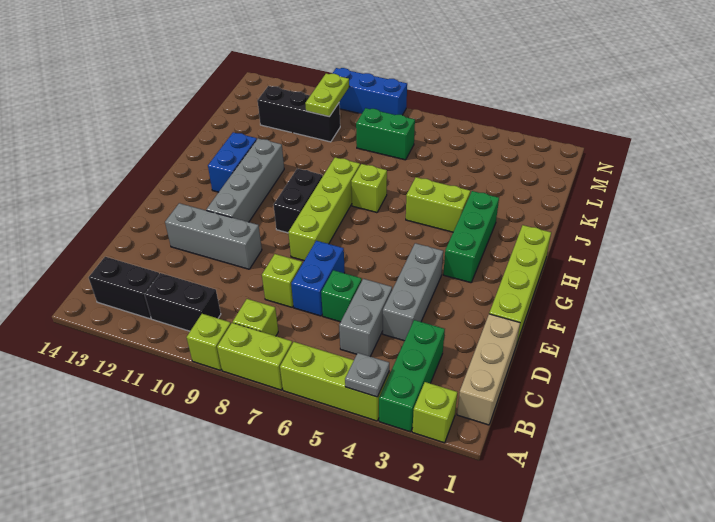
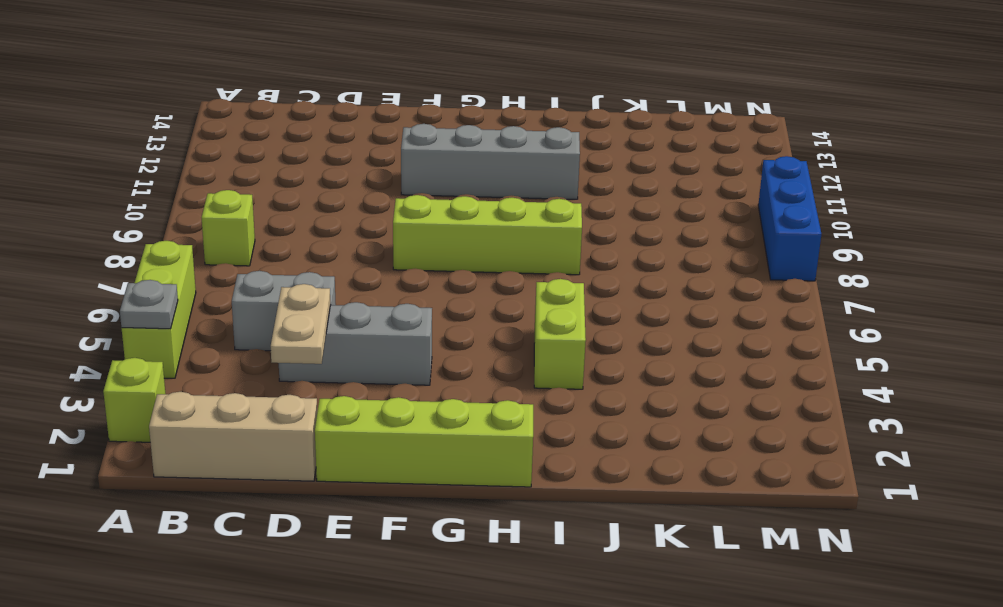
tan 1x2 plate [271,284,330,364] -> none
none -> green 1x3 brick [379,320,445,432]
none -> lime 1x2 brick [217,323,292,390]
none -> lime 1x1 brick [187,314,231,370]

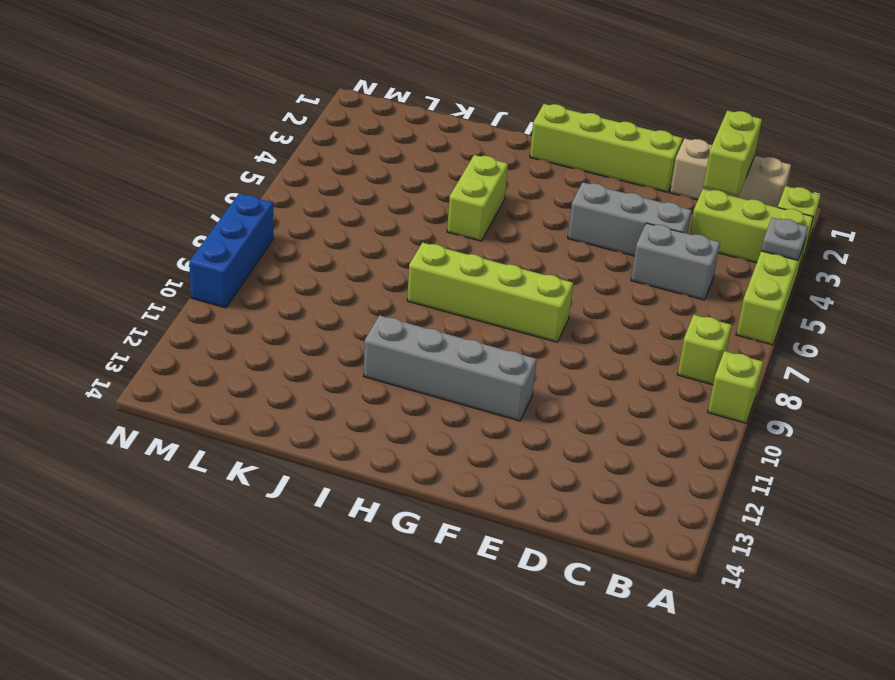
lime 1x3 brick [690,189,813,271] -> green 1x3 brick [379,320,445,432]
lime 1x2 brick [703,111,762,196] -> lime 1x2 brick moved to [217,323,292,390]
none -> black 1x2 brick [145,273,221,331]
none -> black 1x2 brick [89,257,159,319]
none -> green 1x1 brick [321,270,362,322]

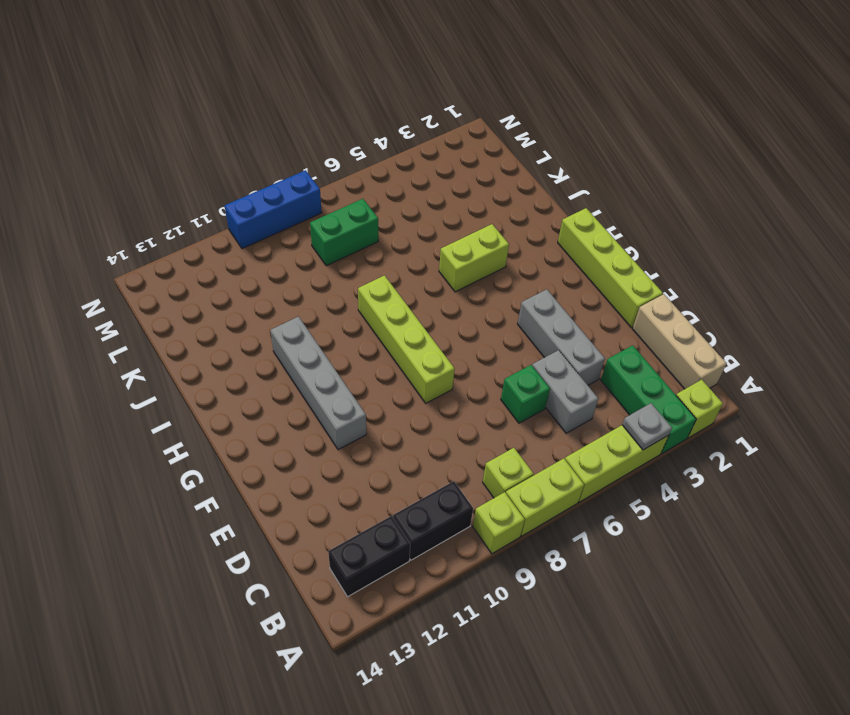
none -> blue 1x2 brick [291,241,345,316]
none -> lime 1x1 brick [262,254,302,307]
none -> grey 1x3 brick [165,203,262,269]

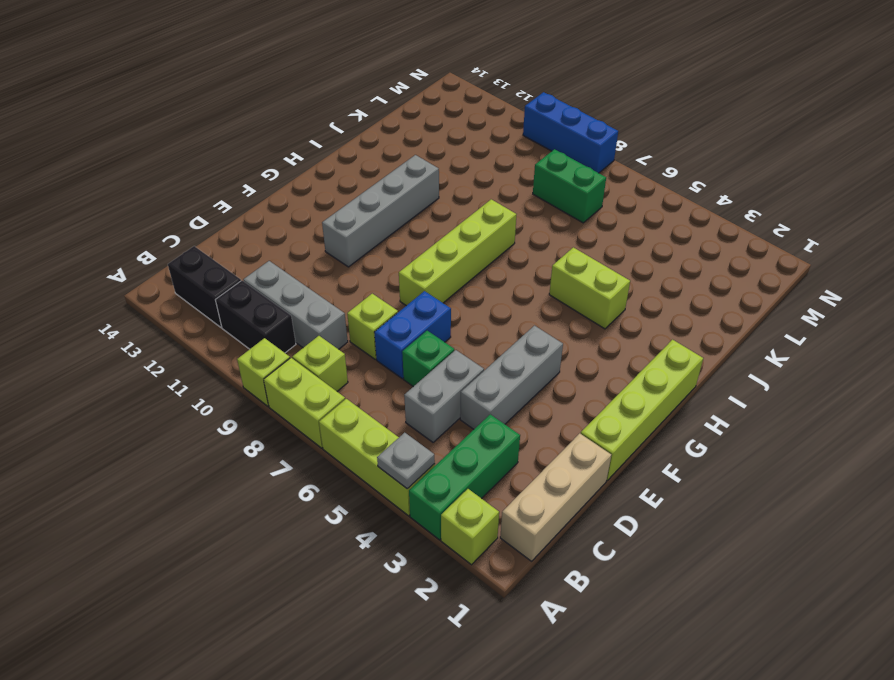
grey 1x3 brick [243,261,348,349] -> grey 1x3 brick moved to [165,203,262,269]
none -> green 1x3 brick [443,191,499,283]
none -> black 1x2 brick [274,168,323,233]
none -> blue 1x2 brick [208,132,257,192]

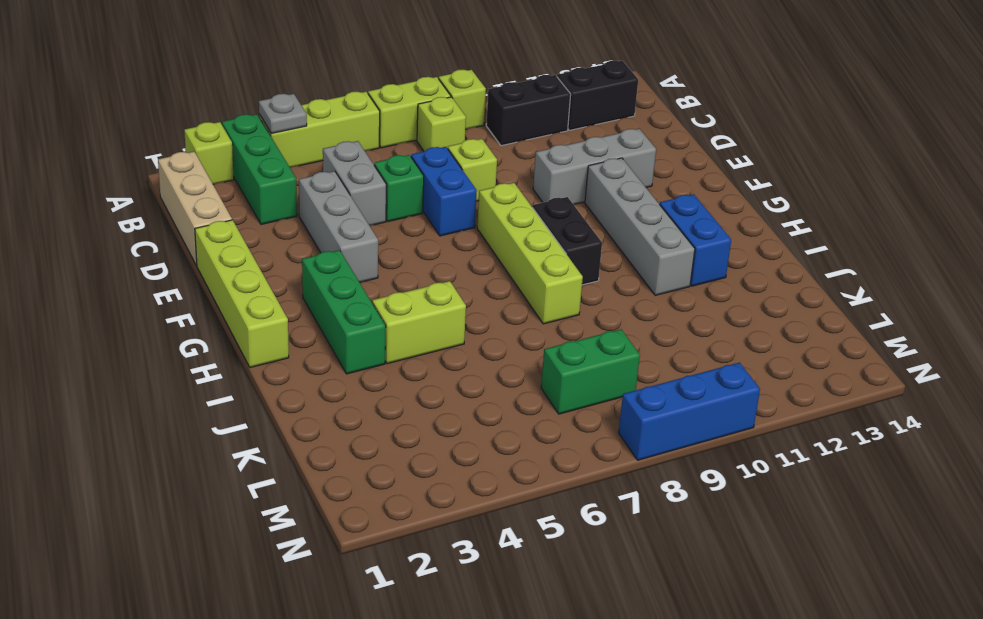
none -> lime 1x1 brick [351,164,387,213]
none -> black 1x3 brick [258,86,340,142]
none -> lime 1x2 plate [305,74,349,117]

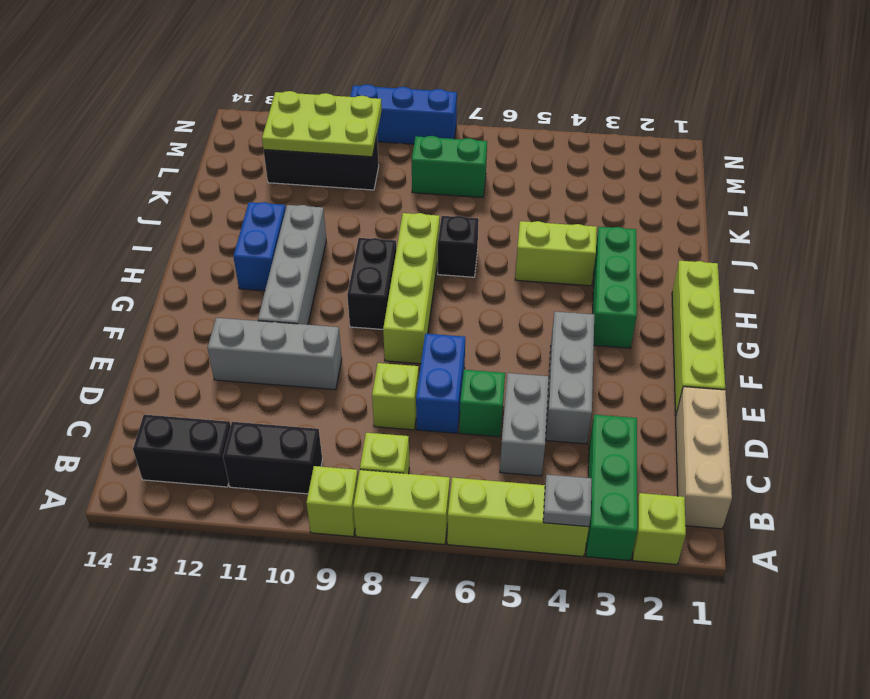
black 1x1 brick [438,216,479,277] -> lime 1x1 brick [351,164,387,213]
lime 2x3 plate [262,91,382,157] -> lime 1x2 plate [305,74,349,117]

